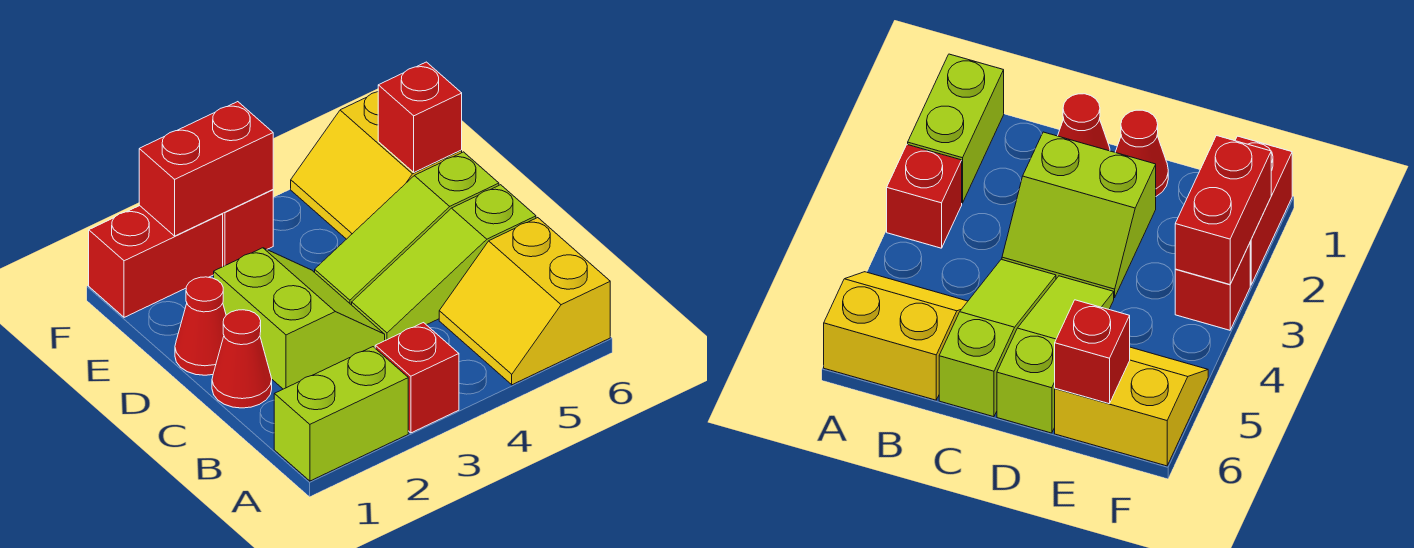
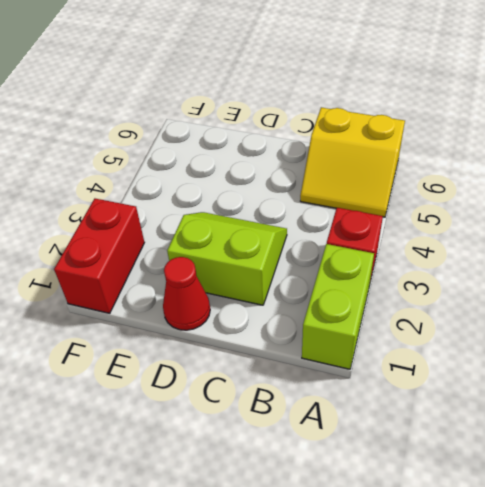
none -> red 1x1 cone [212,310,272,408]
none -> lime 1x3 slope [352,185,536,341]
none -> lime 1x3 slope [315,152,499,305]

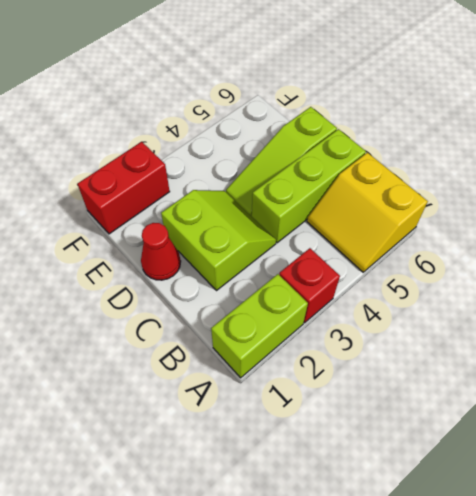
lime 1x3 brick [252,129,366,243] -> lime 1x3 slope [352,185,536,341]
none -> red 1x1 cone [212,310,272,408]
none -> yellow 2x2 slope [291,92,462,239]
none -> red 1x1 brick [223,190,273,266]

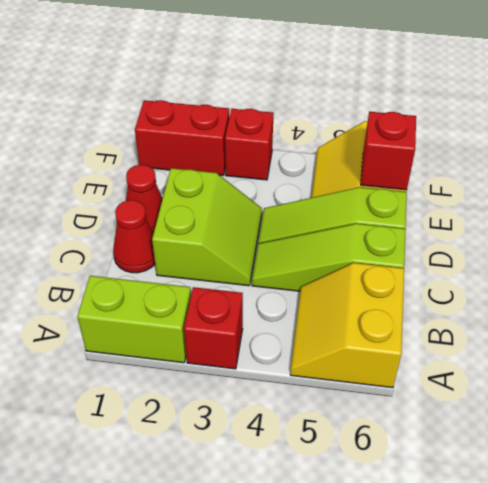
none -> red 1x2 brick [139,102,273,236]

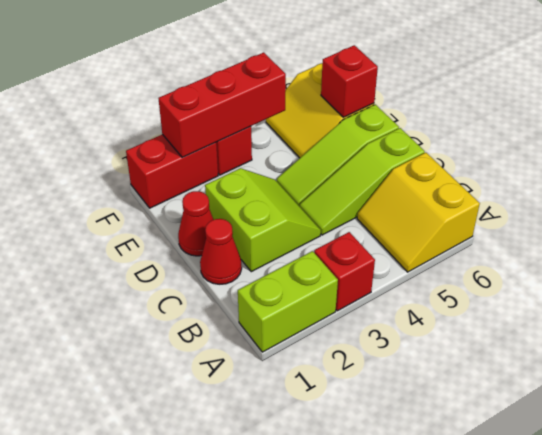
red 1x3 brick [158,52,286,158] -> red 1x2 brick [139,102,273,236]

